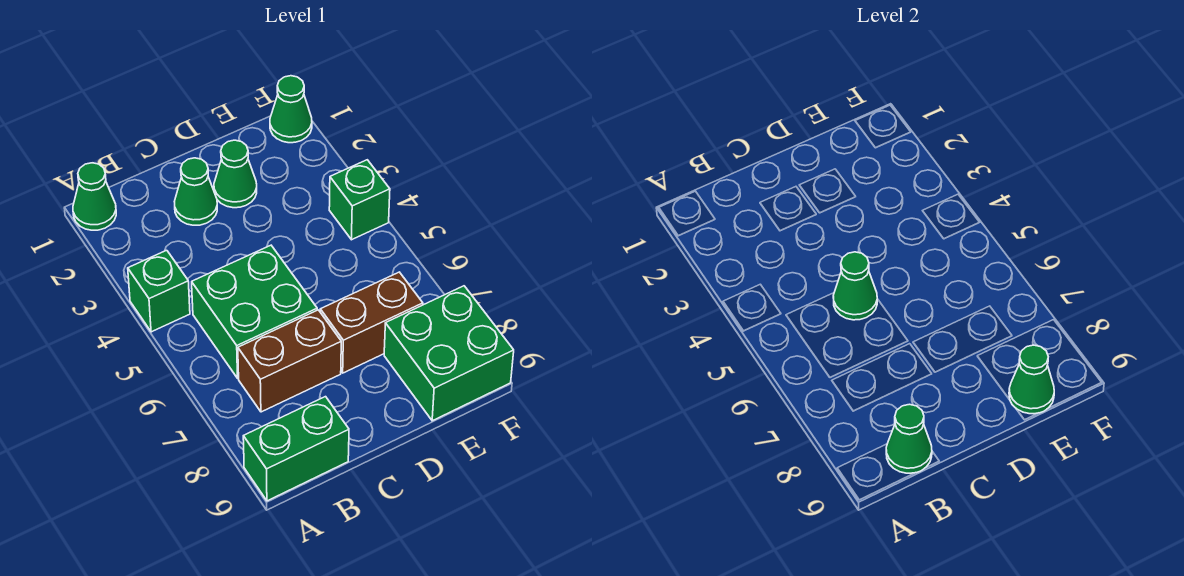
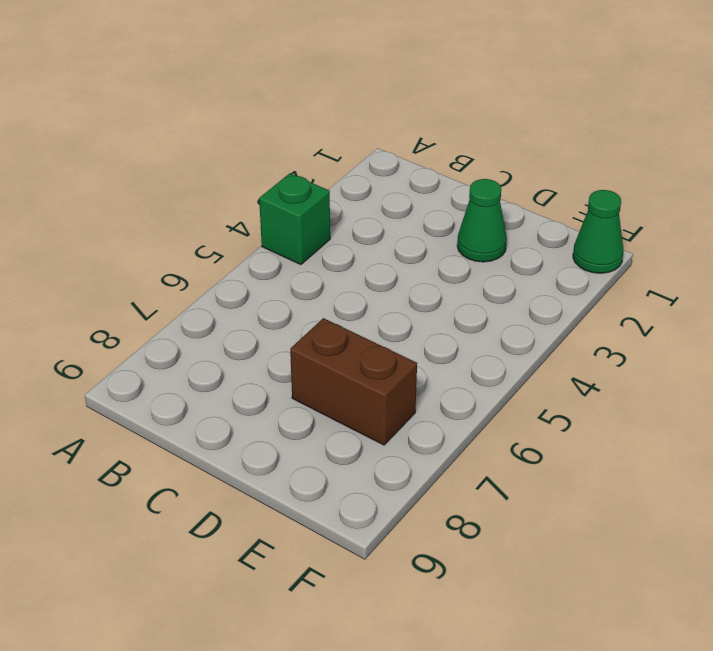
none -> green 1x1 cone [73,163,116,230]
none -> green 1x2 brick [243,397,349,501]
none -> green 2x2 brick [192,245,317,378]

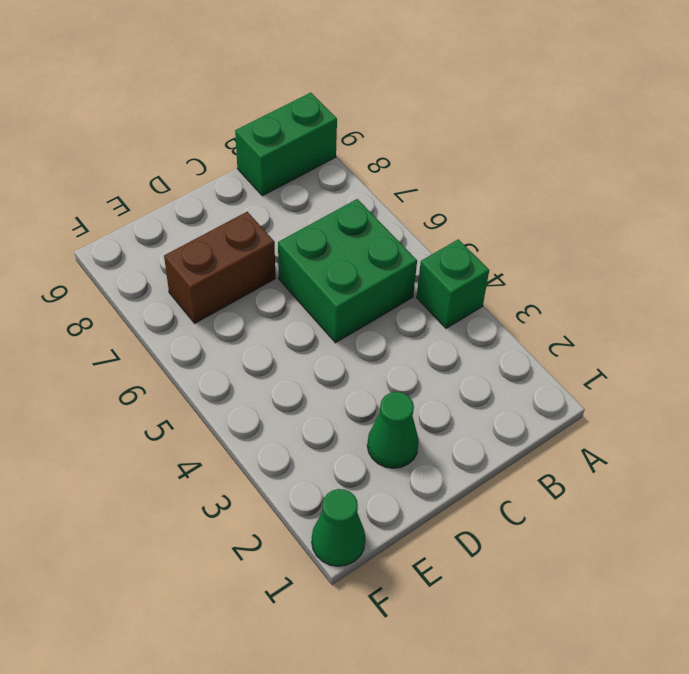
none -> green 1x1 cone [73,163,116,230]
none -> brown 1x2 brick [238,310,341,412]
none -> green 1x1 cone [174,158,217,225]

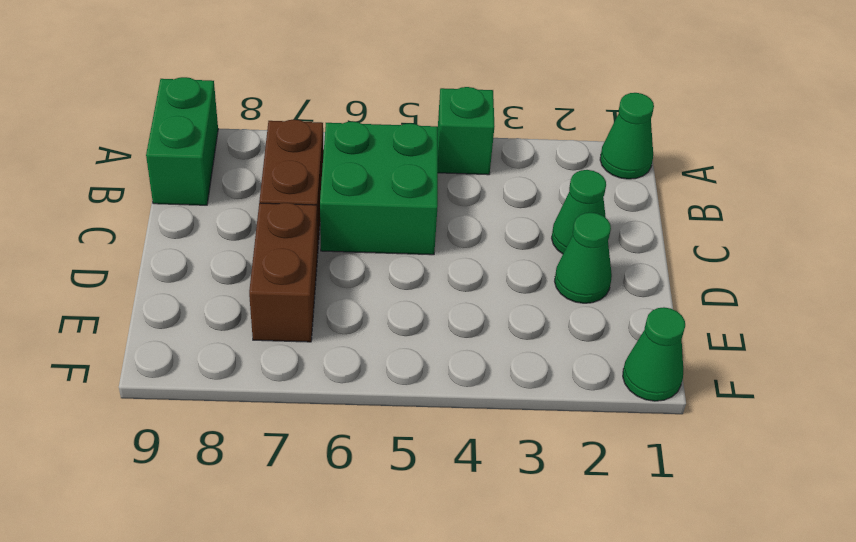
none -> green 2x2 brick [384,286,514,421]
none -> green 1x1 brick [329,160,390,240]
none -> green 1x1 cone [886,404,932,473]

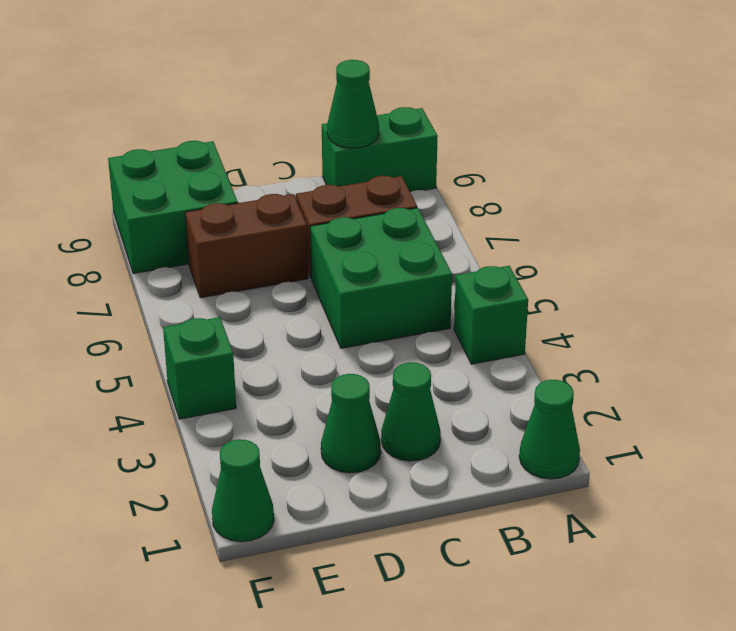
none -> green 1x1 cone [833,252,877,320]
none -> green 1x1 cone [1009,345,1054,414]

